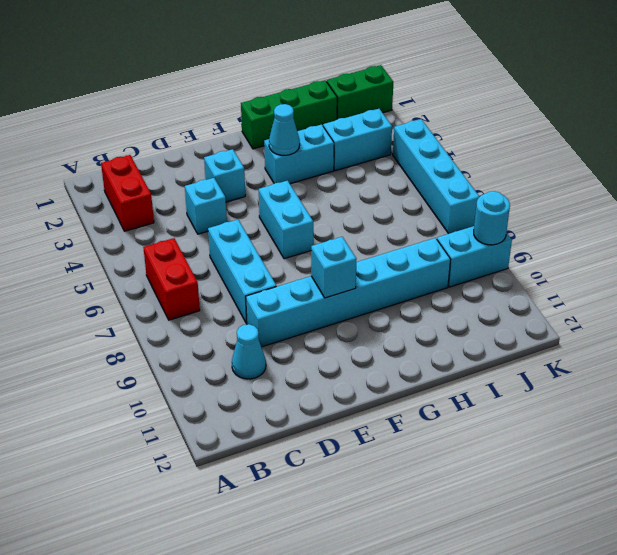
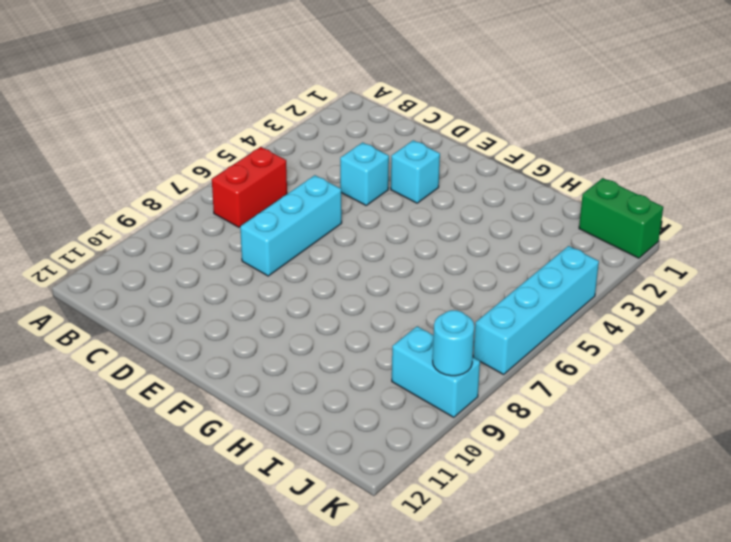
none -> red 1x2 brick [101,155,154,231]
none -> cyan 1x1 cone [232,324,266,379]
none -> cyan 1x6 brick [246,238,451,347]

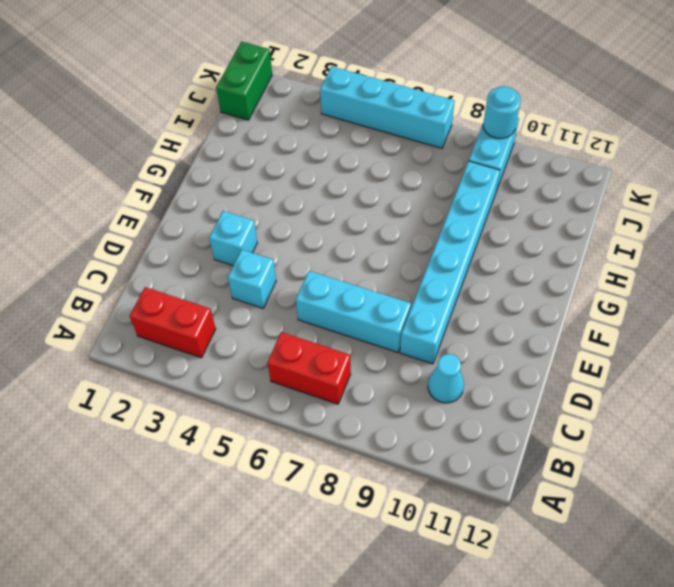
none -> cyan 1x2 brick [259,181,313,259]
none -> green 1x3 brick [241,80,337,149]
none -> cyan 1x2 brick [264,125,334,184]

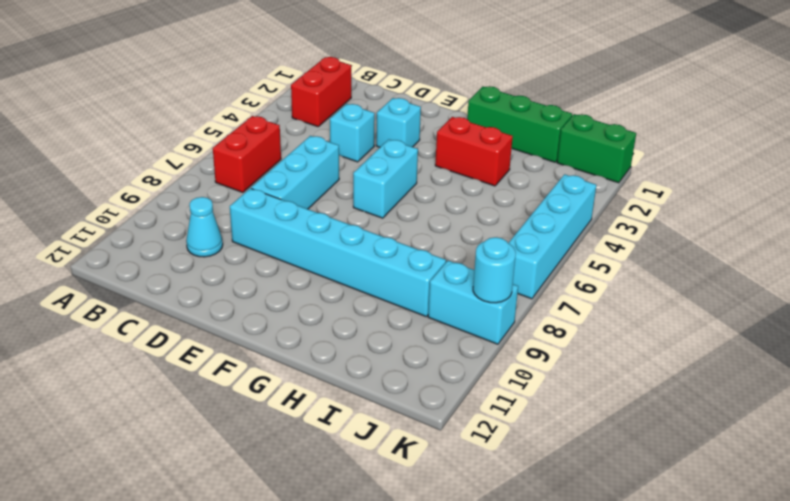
red 1x2 brick [435,117,513,186] -> cyan 1x2 brick [264,125,334,184]
none -> cyan 1x2 brick [323,109,392,171]
none -> cyan 1x1 brick [311,237,356,298]
none -> cyan 1x1 cone [269,104,300,155]

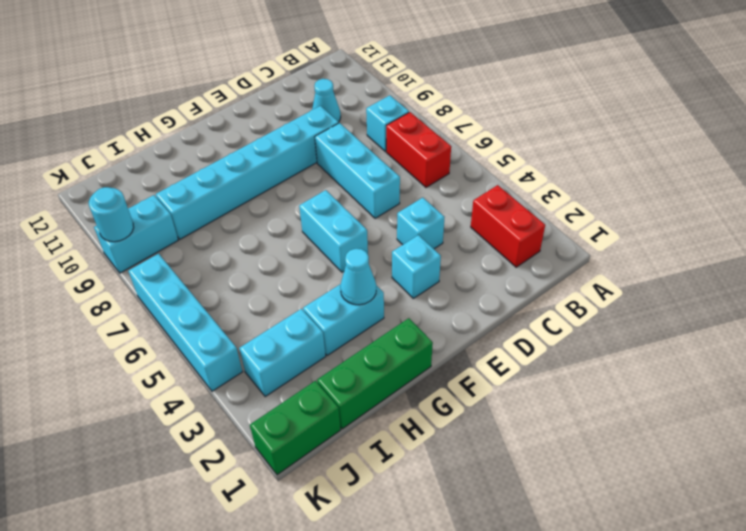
cyan 1x1 brick [366,95,409,152] -> cyan 1x1 brick moved to [311,237,356,298]

